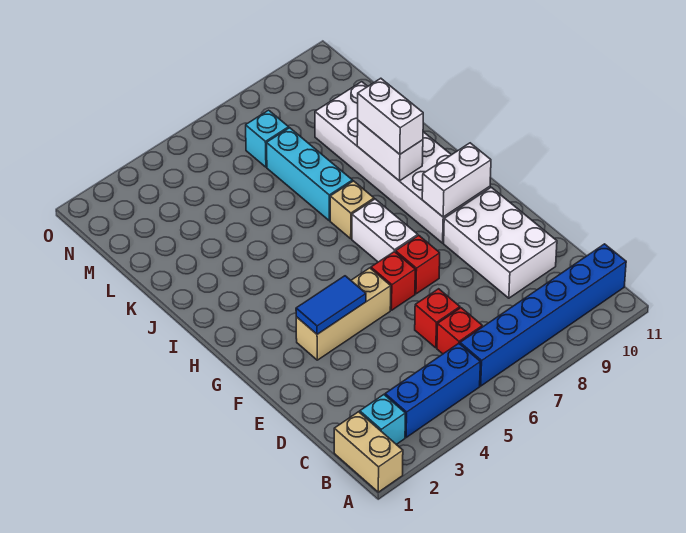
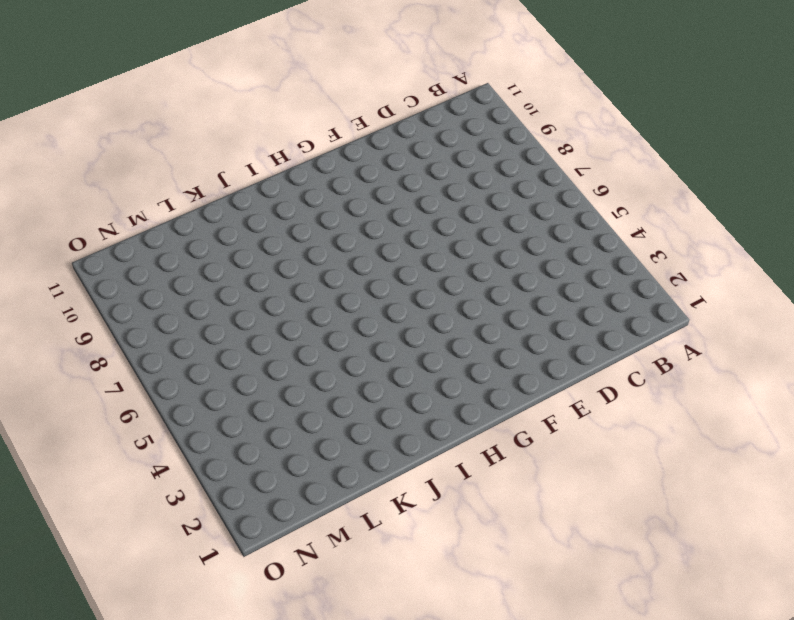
none -> tan 1x2 brick [334,412,403,492]
none -> cyan 1x1 brick [360,395,405,444]
none -> blue 1x3 brick [385,343,480,437]

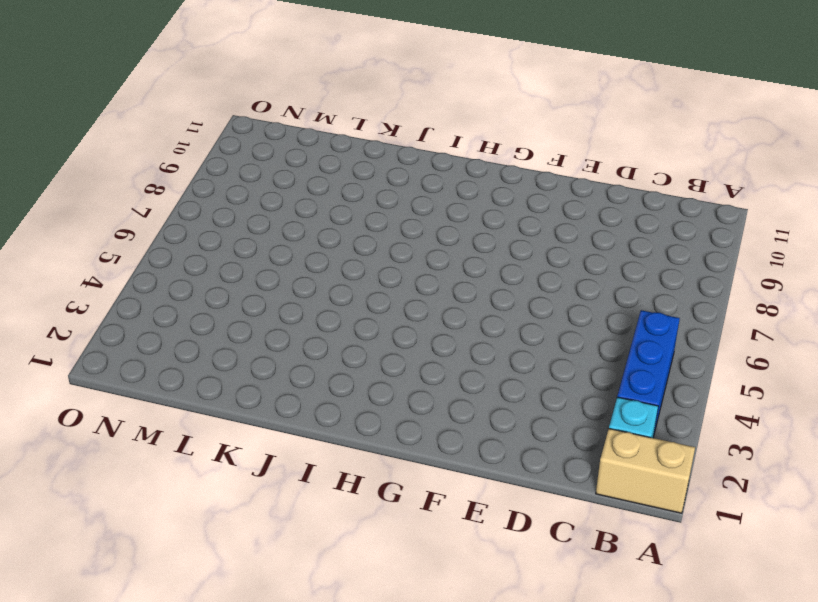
none -> blue 1x6 brick [460,244,626,386]
none -> red 1x1 brick [437,308,482,354]
none -> red 1x1 brick [415,289,460,348]

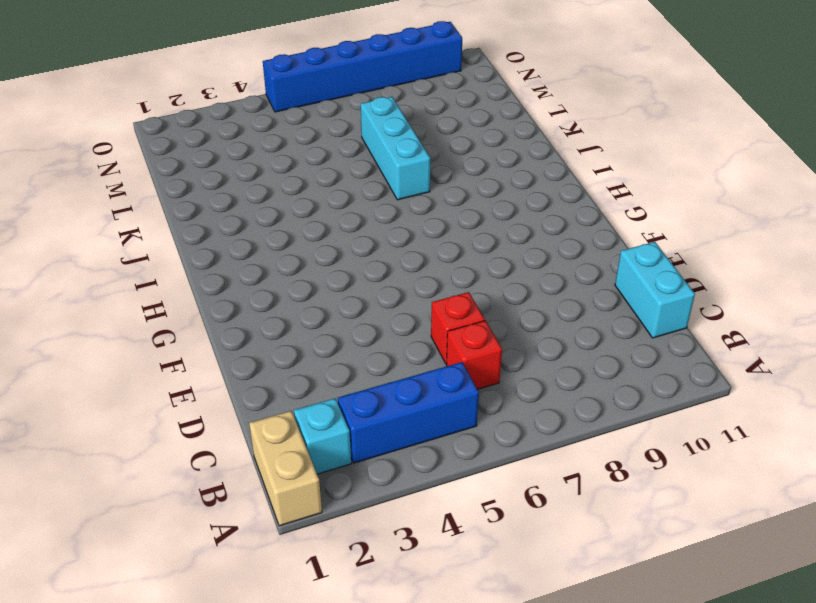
cyan 1x2 brick [615,242,695,338] -> none
blue 1x6 brick [263,21,462,112] -> blue 1x6 brick moved to [460,244,626,386]
none -> white 2x3 brick [444,187,557,298]
none -> tan 1x3 brick [296,268,391,360]
none -> red 1x1 brick [371,252,415,310]

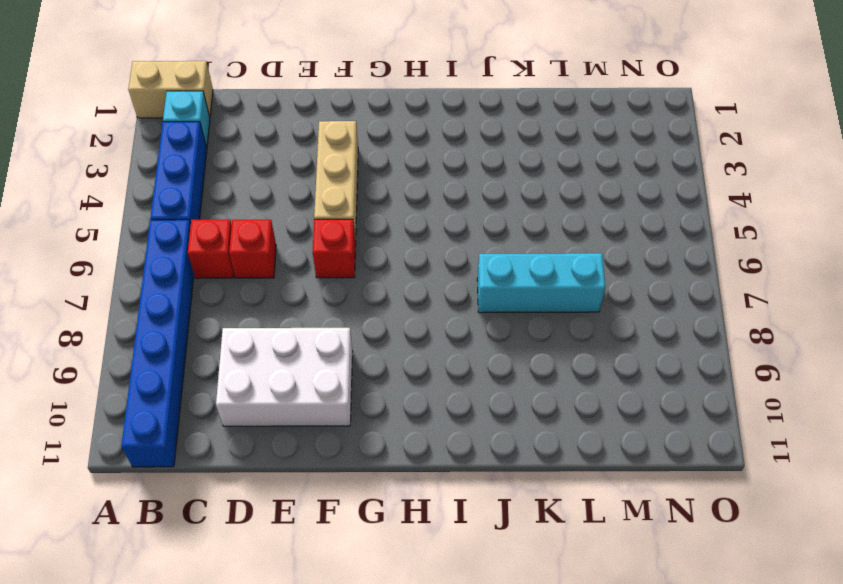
none -> red 1x1 brick [396,235,440,294]
none -> white 1x2 brick [352,199,418,262]
none -> white 2x6 brick [315,82,490,243]

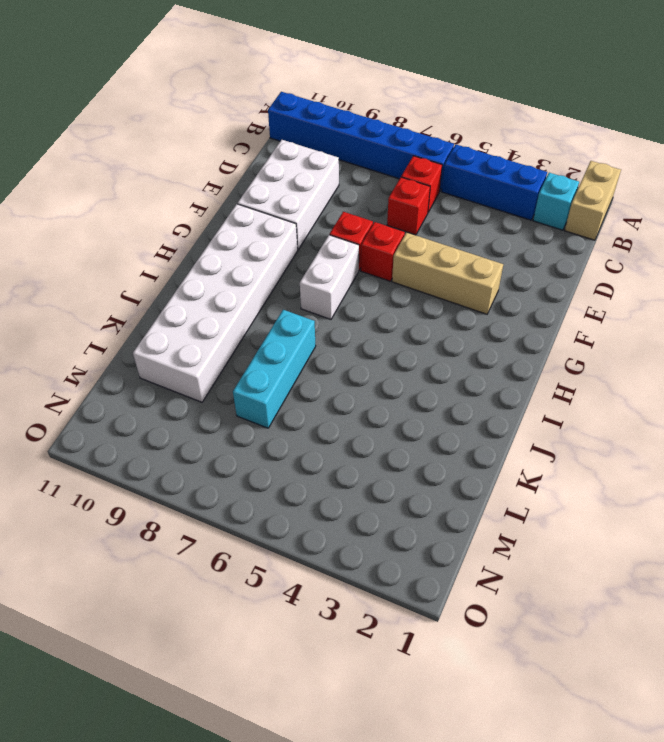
none -> tan 1x1 brick [330,181,374,239]
none -> cyan 1x1 brick [246,110,289,167]
none -> blue 1x2 tile [296,276,366,334]

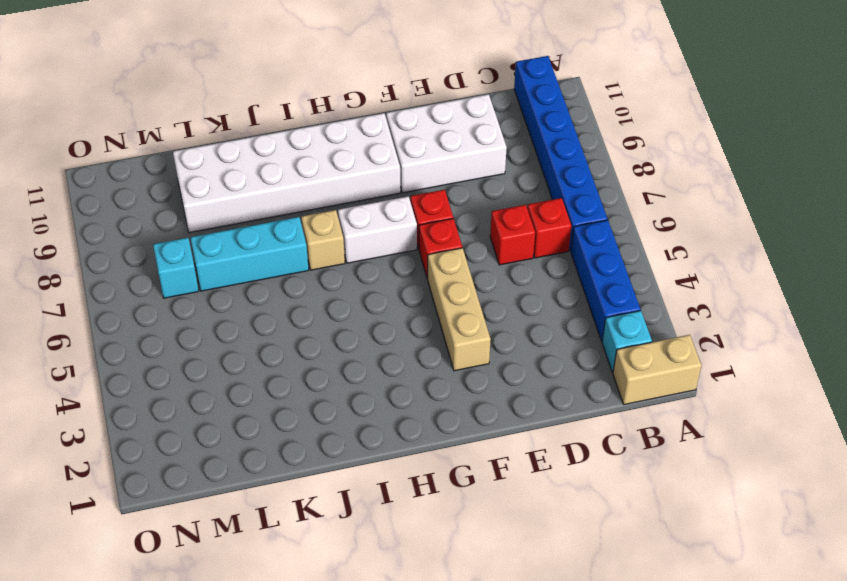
none -> blue 1x2 tile [296,276,366,334]
none -> white 1x2 brick [422,143,491,217]
none -> white 1x2 brick [357,121,423,181]

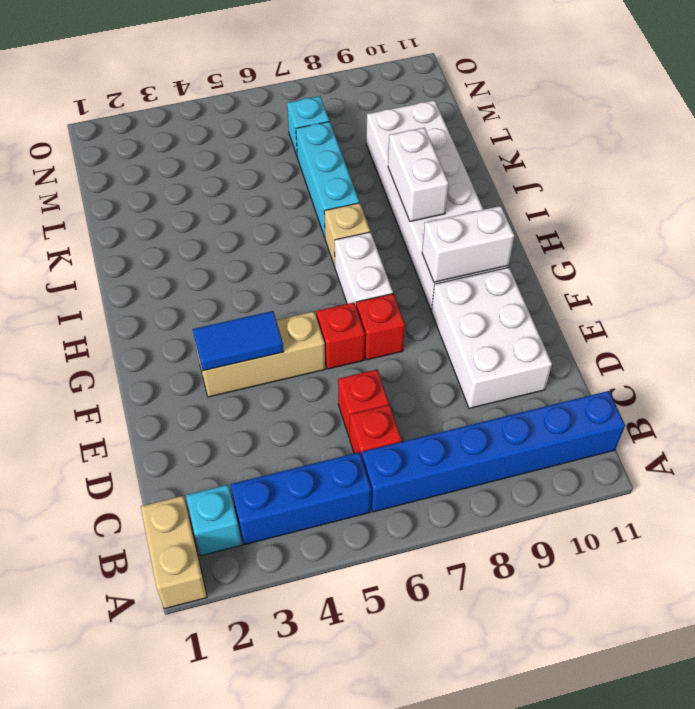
none -> white 1x2 brick [358,78,423,154]

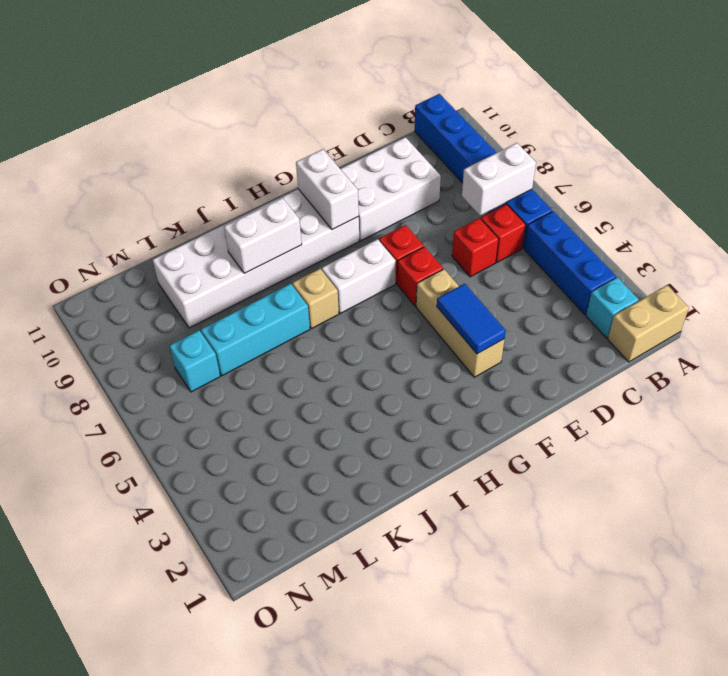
white 1x2 brick [462,143,536,216] -> white 1x2 brick moved to [358,78,423,154]

